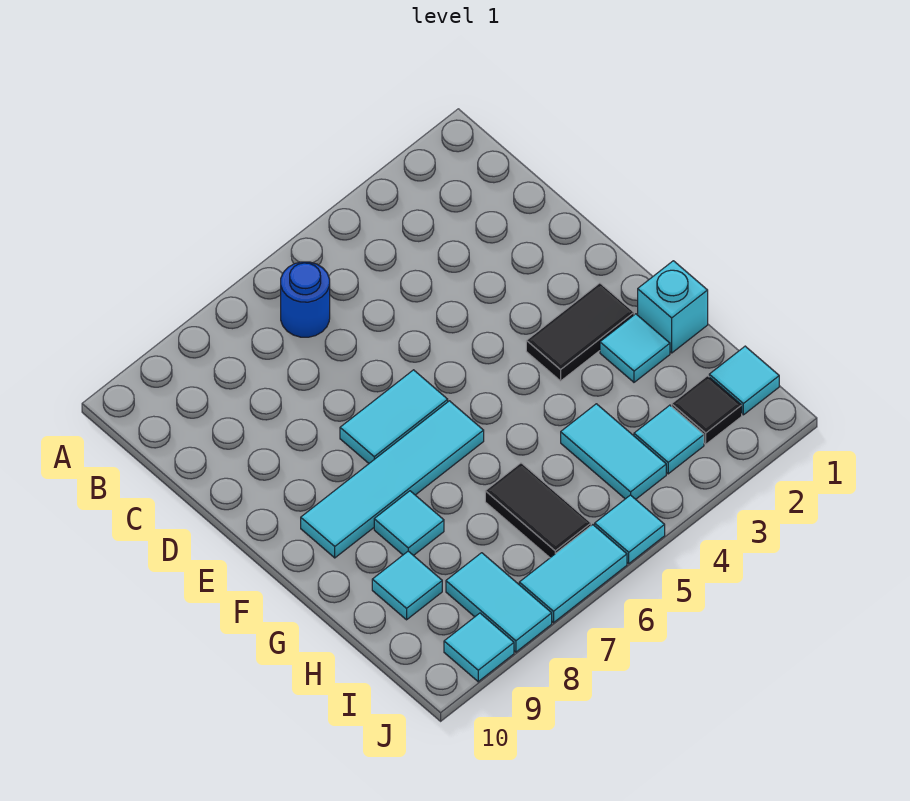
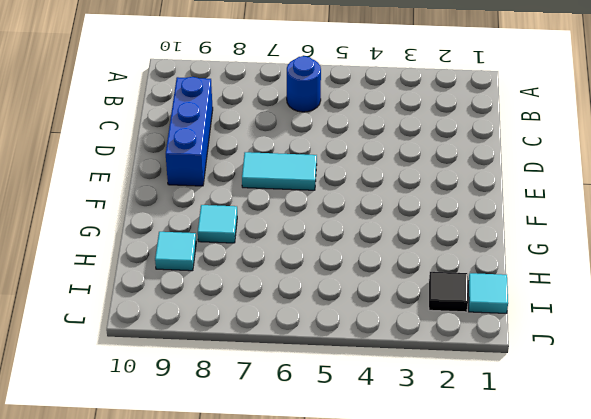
blue 1x3 brick [166,77,213,186] -> none
none -> black 1x2 tile [526,283,634,381]
none -> cyan 1x4 tile [301,401,484,558]
none -> cyan 1x1 brick [638,261,708,353]

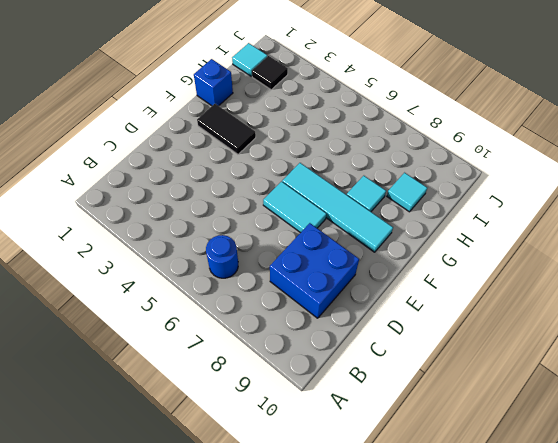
blue 2x2 brick [270,223,359,318] -> none
blue 1x1 brick [194,59,233,106] -> cyan 1x1 brick [638,261,708,353]
none -> cyan 1x1 tile [600,314,670,382]
none -> cyan 1x2 tile [561,404,666,499]
none -> black 1x2 tile [485,463,591,558]

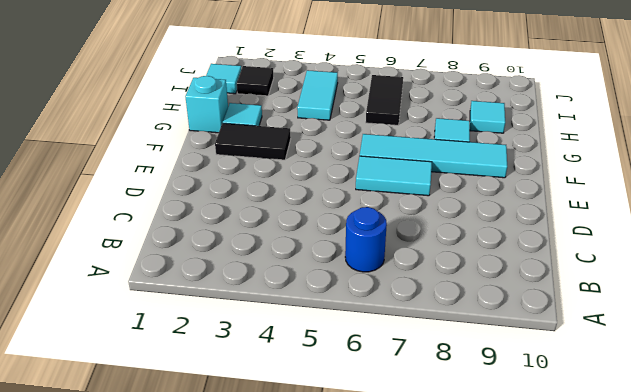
none -> cyan 1x1 tile [634,405,704,474]
none -> cyan 1x2 tile [446,553,552,652]
none -> cyan 1x1 tile [595,495,665,564]

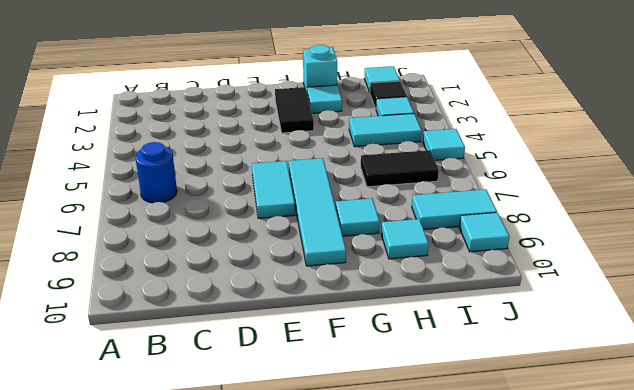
none -> cyan 1x2 tile [519,525,627,623]

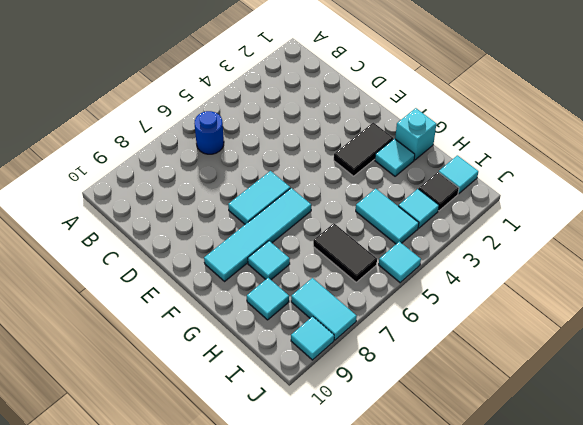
none -> cyan 1x2 tile [519,525,627,623]

